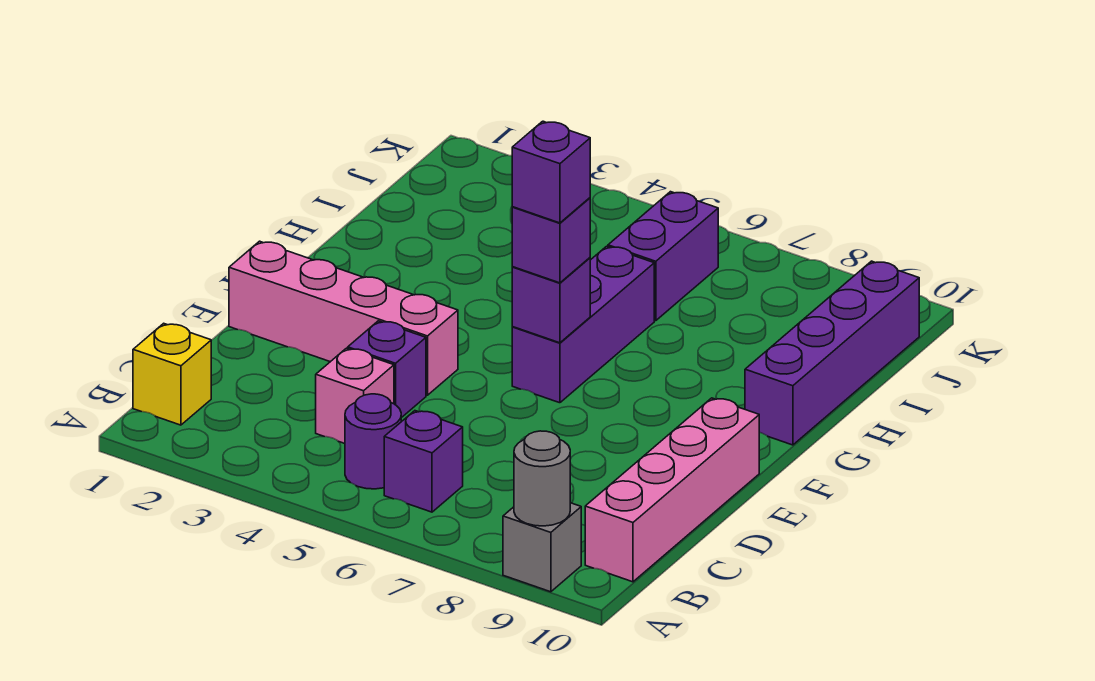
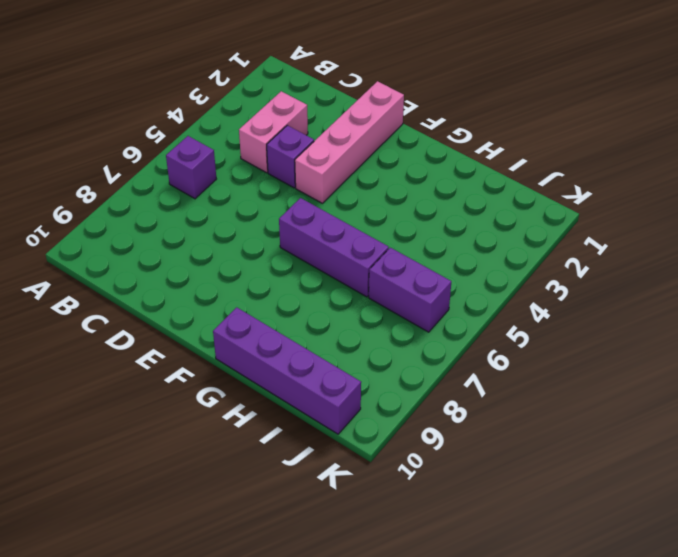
pink 1x2 brick [239,91,308,173] -> pink 1x1 brick [316,348,394,444]
none -> grey 1x1 brick [503,503,581,592]
none -> yellow 1x1 brick [133,323,211,425]
none -> purple 1x1 round brick [345,394,401,489]

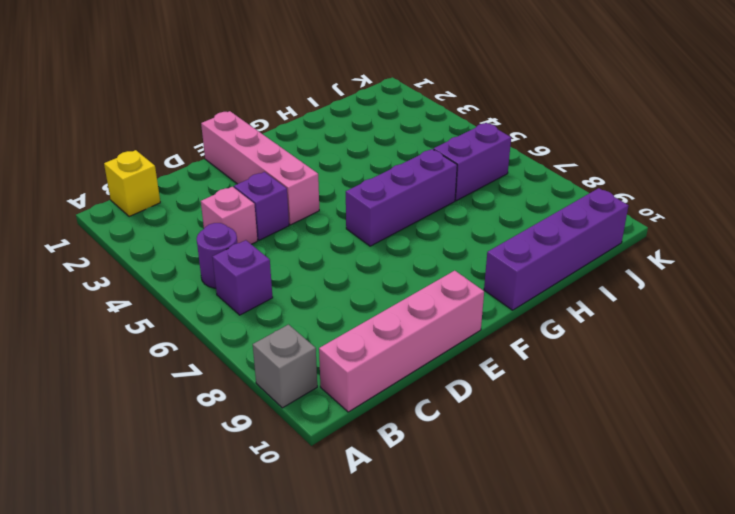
none -> grey 1x1 round brick [514,431,570,526]
none -> purple 1x1 brick [512,258,590,343]
none -> purple 1x1 brick [512,198,590,283]

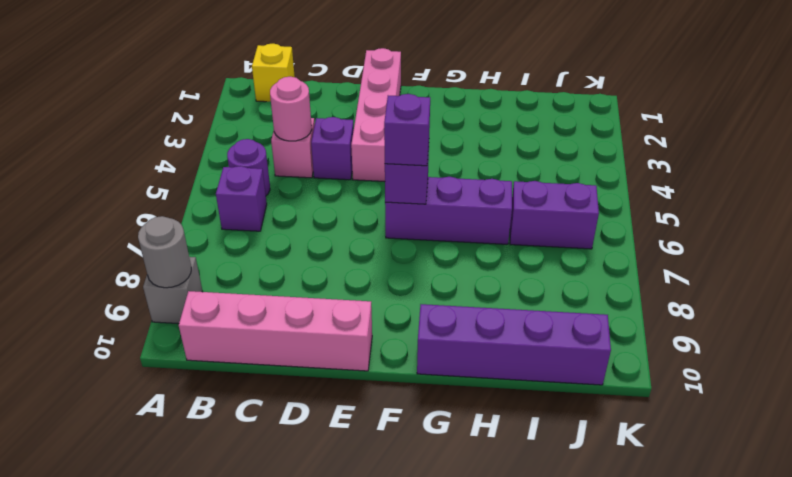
pink 1x1 round brick [270,77,312,141] -> none
none -> purple 1x1 brick [512,121,590,223]

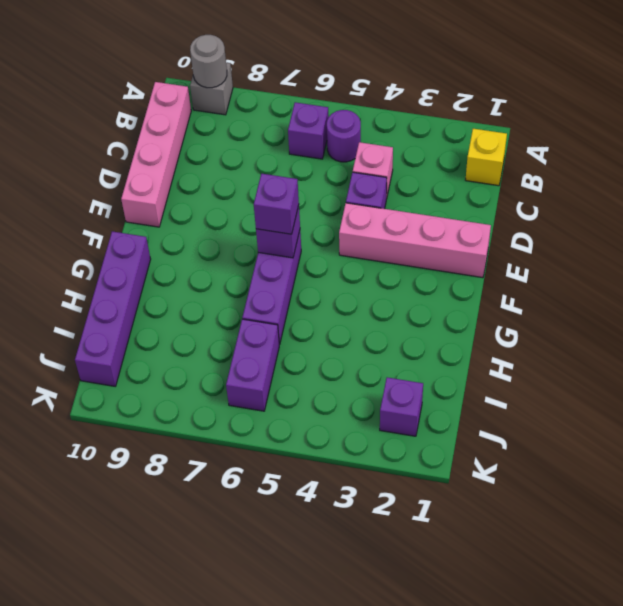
purple 1x1 brick [380,377,423,436] -> purple 1x1 brick moved to [512,121,590,223]

